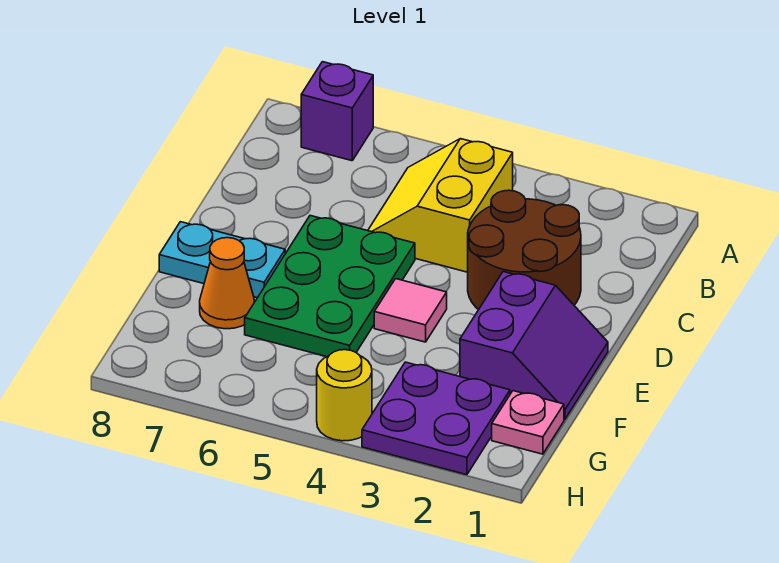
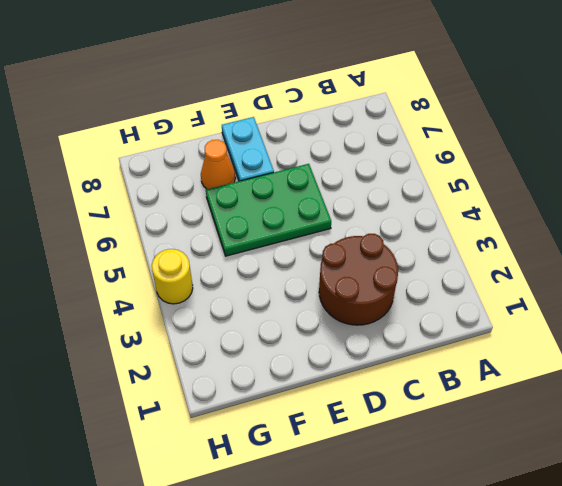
none -> purple 1x1 brick [301,62,373,161]
none -> yellow 2x2 slope [368,139,513,272]

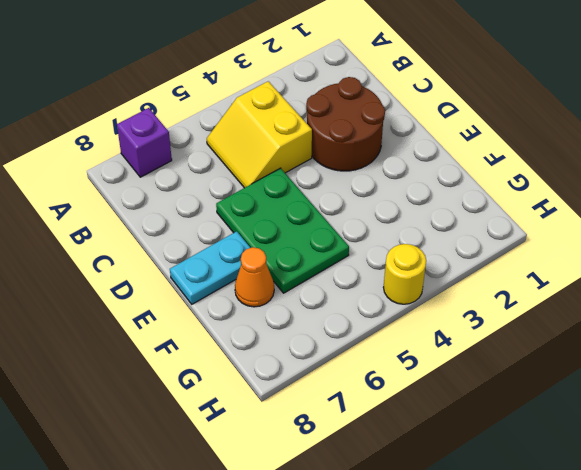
none -> purple 2x2 slope [460,272,608,420]
none -> pink 1x1 tile [374,279,447,342]

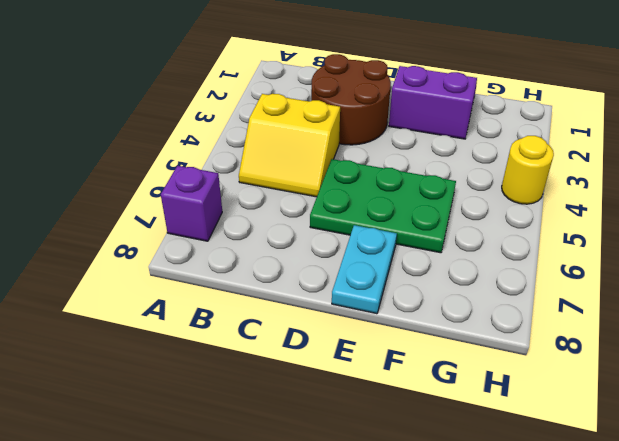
none -> pink 1x1 tile [374,279,447,342]
none -> orange 1x1 cone [200,238,254,329]

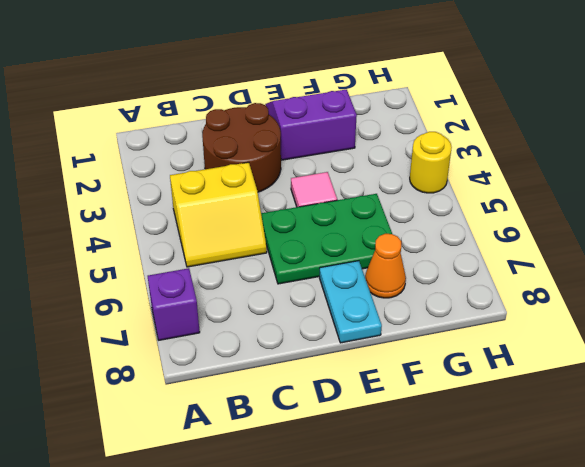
none -> pink 1x1 plate [492,391,564,454]
none -> purple 2x2 plate [362,362,510,475]

